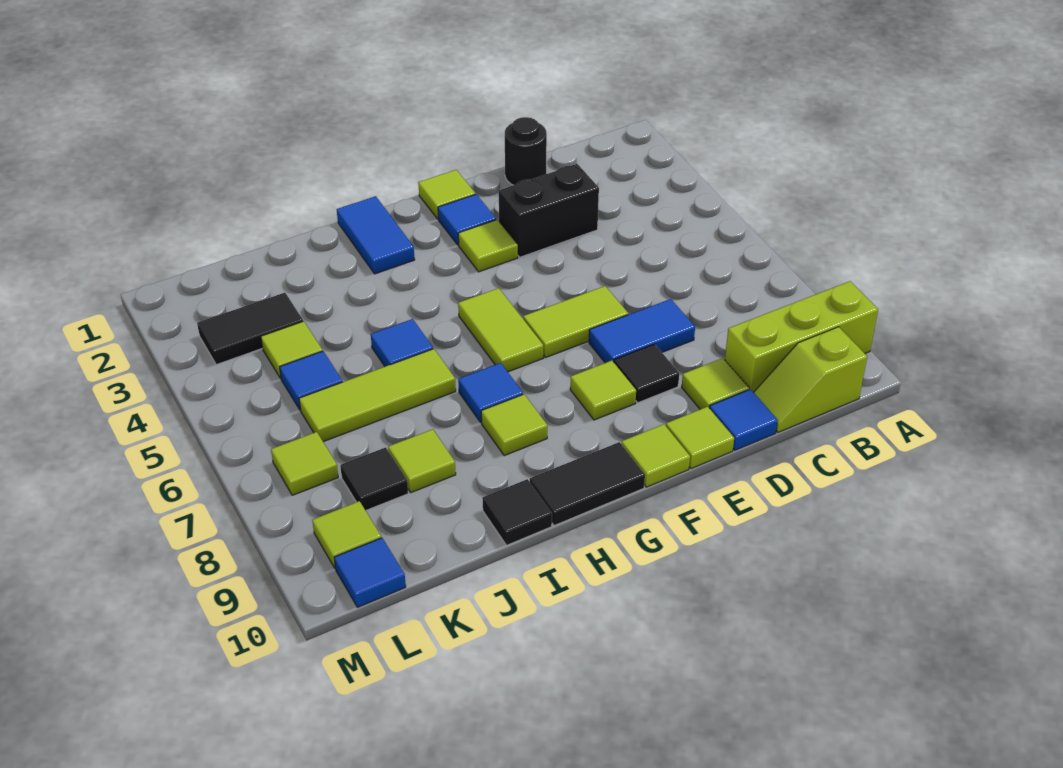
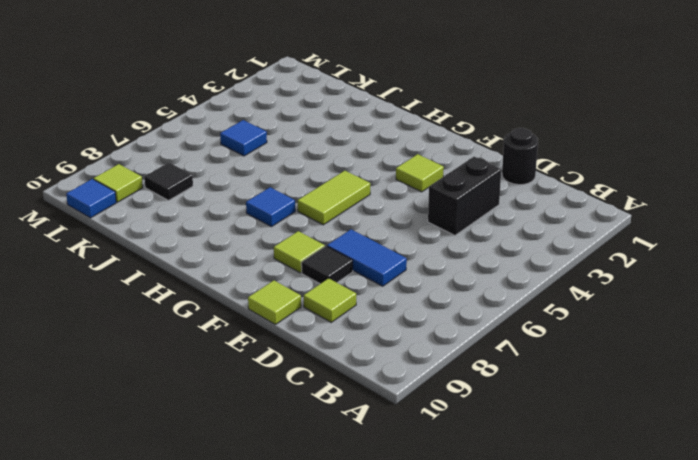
black 1x2 brick [428,157,501,235] -> black 1x2 brick turned to [499,164,599,257]
none -> lime 1x3 brick [725,281,878,392]
none -> lime 1x2 slope [754,327,867,432]
none -> blue 1x1 tile [710,389,778,450]
none -> lime 1x2 tile [523,286,628,358]

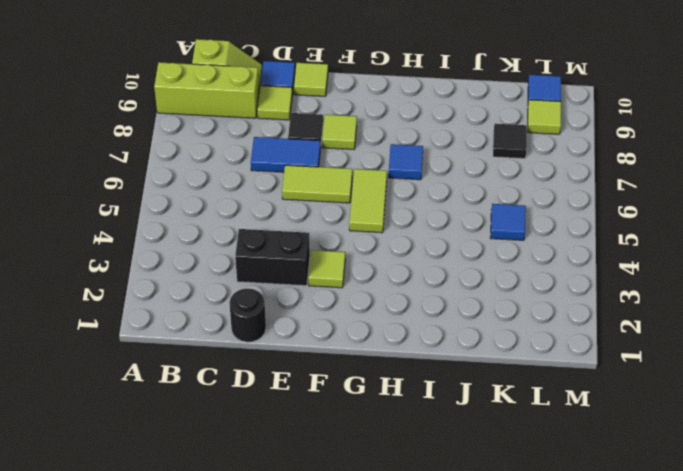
none -> lime 1x1 tile [418,170,475,219]
none -> blue 1x1 tile [438,194,496,245]
none -> lime 1x1 tile [621,424,690,487]
none -> black 1x2 tile [530,442,645,526]

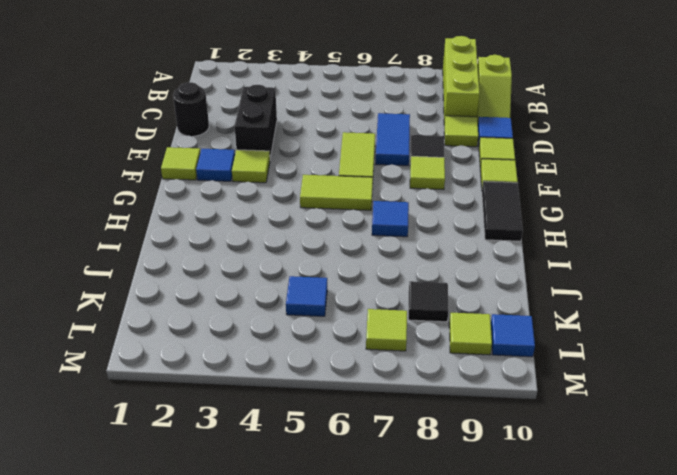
none -> blue 1x2 tile [337,196,415,274]
none -> lime 1x1 tile [481,394,547,456]
none -> blue 1x1 tile [371,319,433,366]
none -> lime 1x3 tile [299,349,456,442]

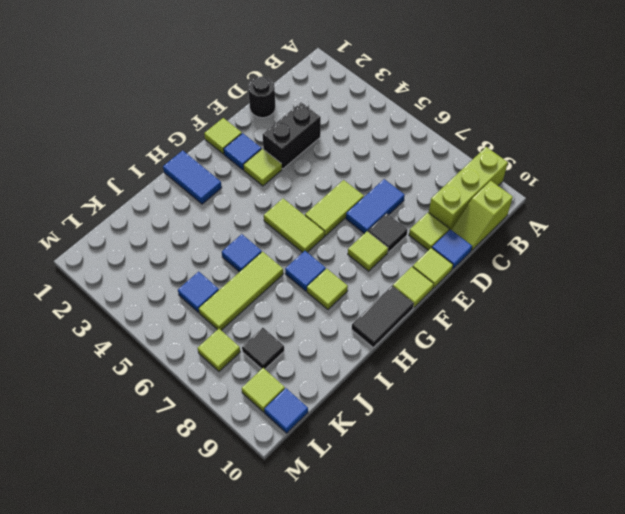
none -> black 1x1 tile [482,479,552,545]
none -> lime 1x1 tile [388,429,456,492]
none -> black 1x2 tile [197,293,303,365]
none -> lime 1x1 tile [261,321,322,378]

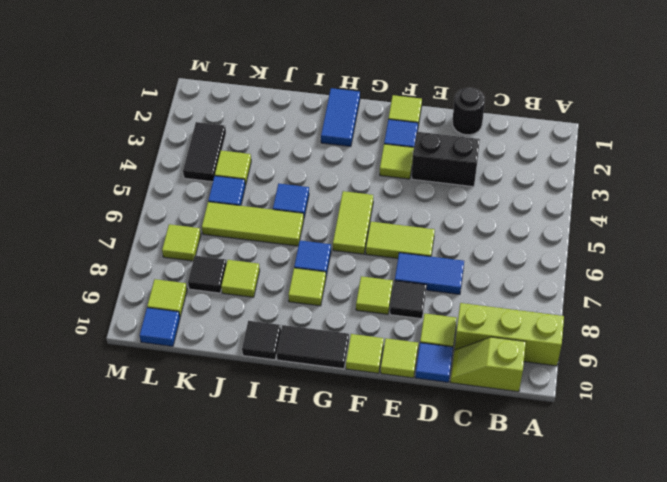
black 1x2 tile [183,122,226,182] -> black 1x2 tile turned to [197,293,303,365]

